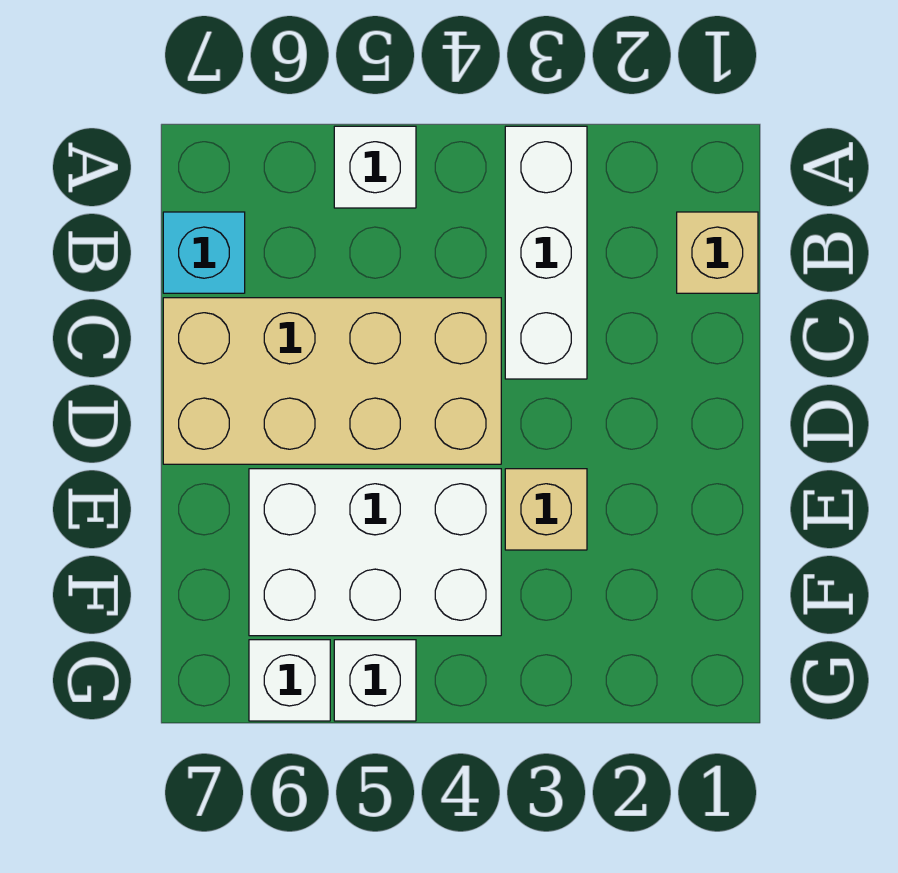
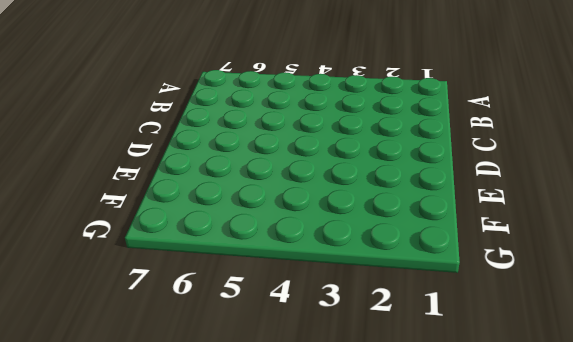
none -> white 1x3 brick [505,126,587,379]
none -> white 1x1 brick [334,126,416,208]

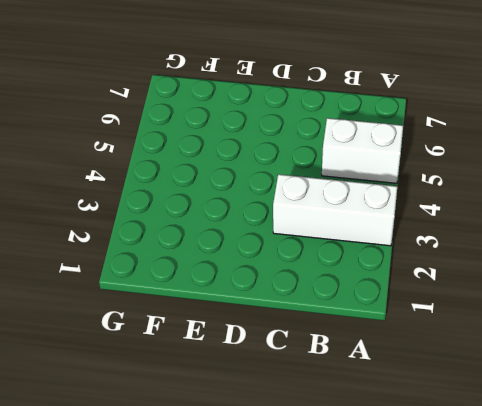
white 1x2 brick [322,118,403,183] -> white 1x1 brick [334,126,416,208]
none -> tan 1x1 brick [677,212,758,293]
none -> cyan 1x1 brick [163,212,245,293]

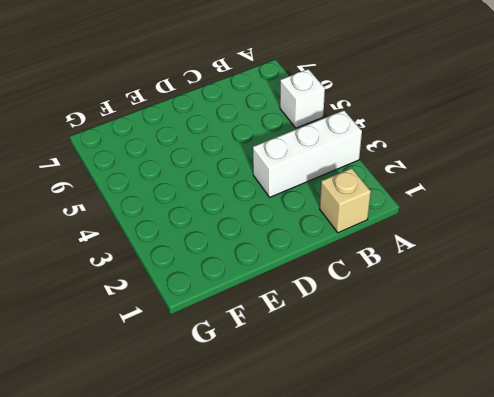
none -> cyan 1x1 brick [163,212,245,293]
none -> tan 2x4 brick [163,298,501,464]

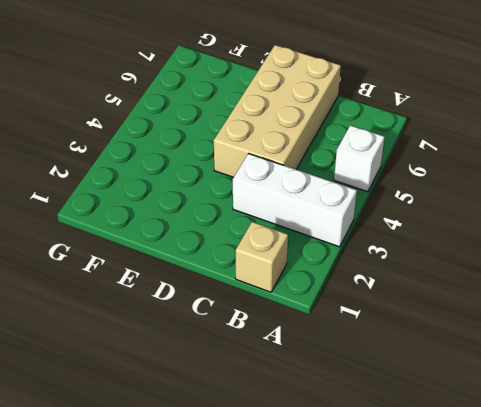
none -> cyan 1x1 brick [163,212,245,293]
none -> tan 1x1 brick [505,469,587,550]

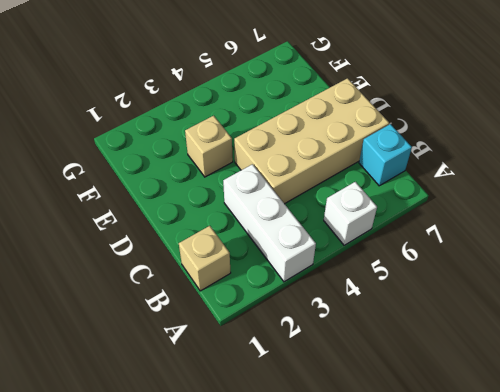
none -> white 2x3 brick [249,469,501,636]
none -> white 1x1 brick [334,640,416,721]

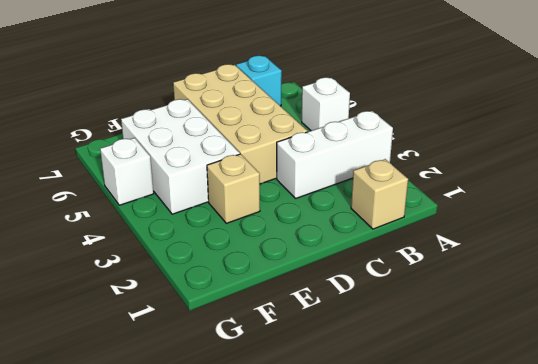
none -> white 1x1 brick [249,640,330,721]

